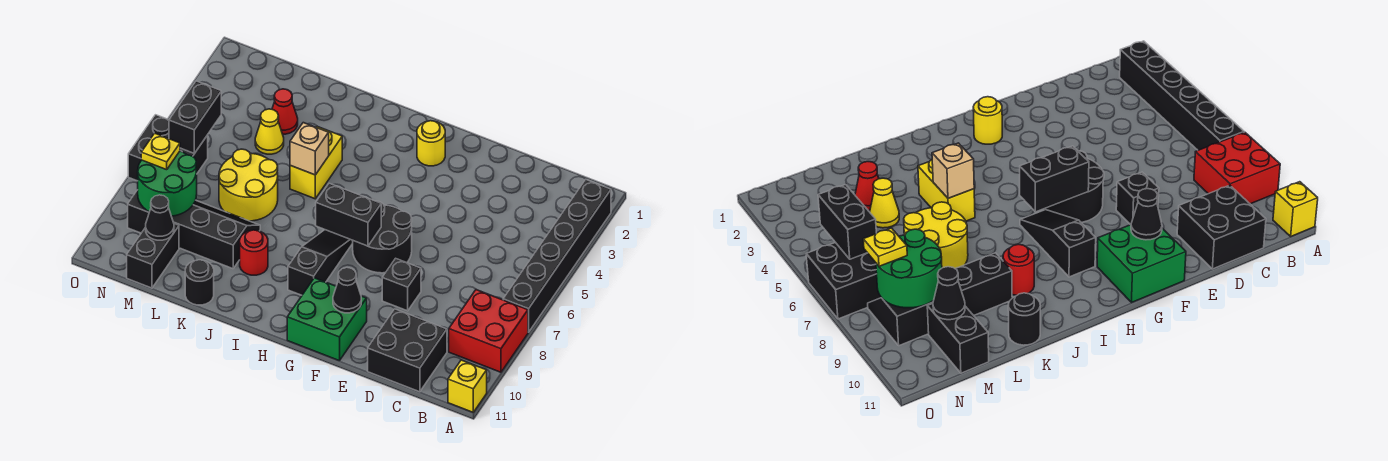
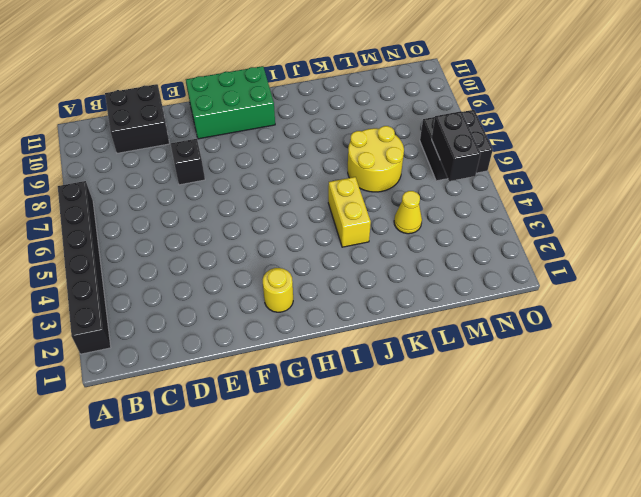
green 2x3 brick [186,66,275,139] -> green 2x2 brick [287,278,367,361]
none -> red 2x2 brick [449,290,528,372]
none -> yellow 1x1 brick [448,360,487,412]
none -> black 2x2 round brick [353,201,412,273]

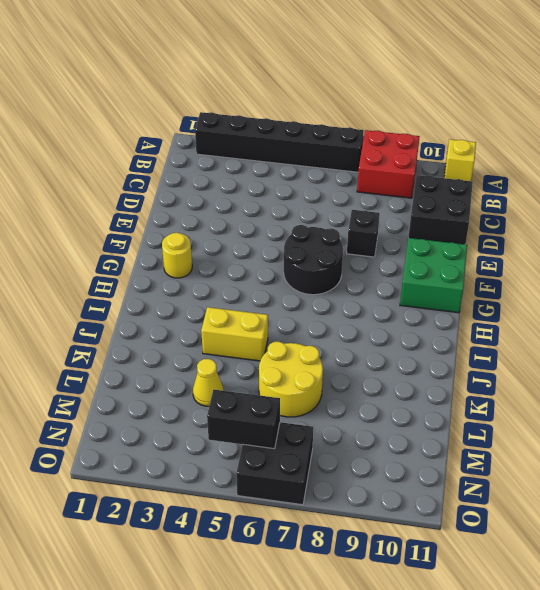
none -> black 1x3 slope [288,230,353,295]
none -> red 1x1 round brick [240,230,268,275]
none -> black 2x4 slope [128,190,260,269]

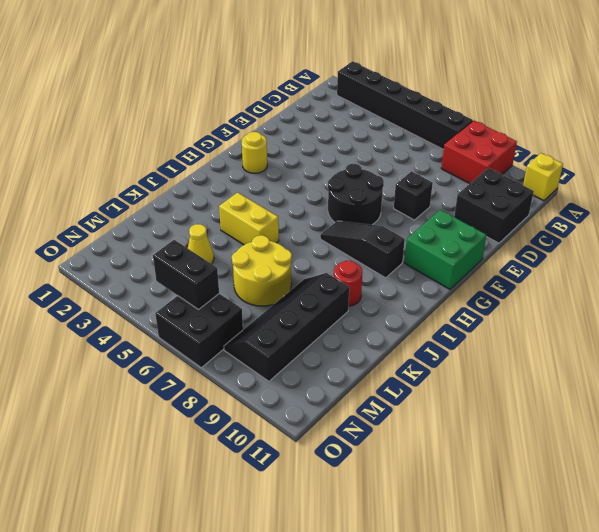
none -> black 1x1 round brick [185,260,214,305]
none -> red 1x1 cone [272,89,298,134]
none -> black 1x2 brick [127,224,179,288]

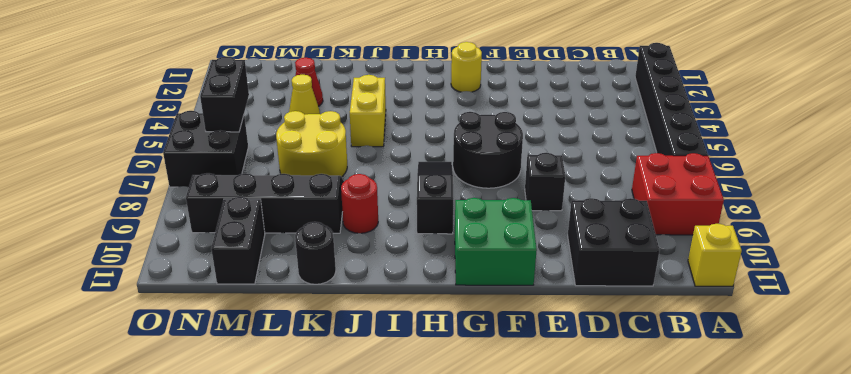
none -> black 1x1 cone [333,268,361,313]
none -> black 1x2 brick [316,183,381,246]
none -> tan 1x1 brick [290,123,329,175]

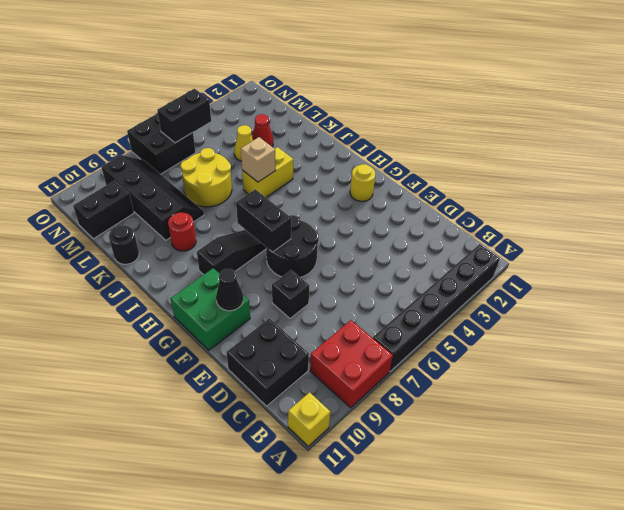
none -> green 2x2 round brick [138,151,197,216]
none -> black 1x1 cone [146,195,174,240]
none -> yellow 1x1 plate [141,133,180,170]

